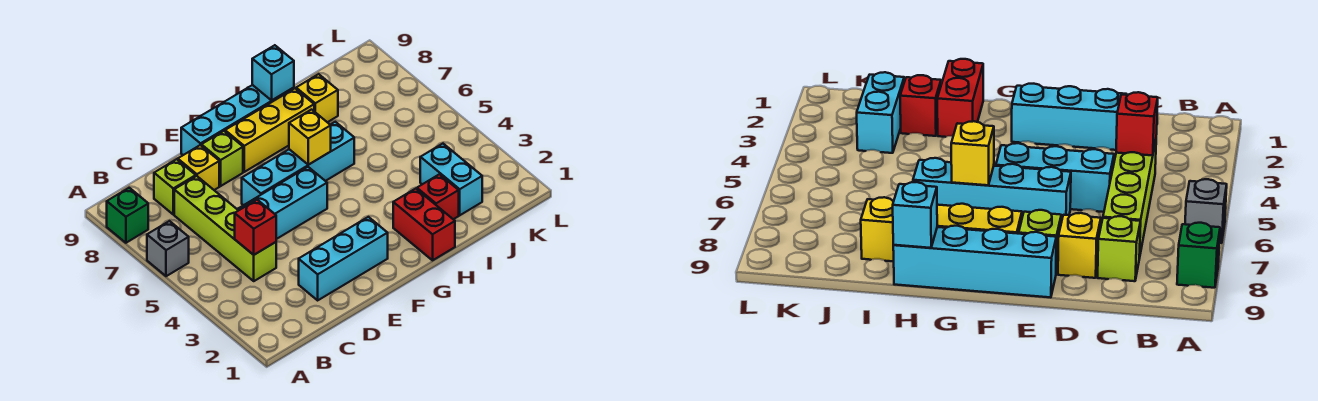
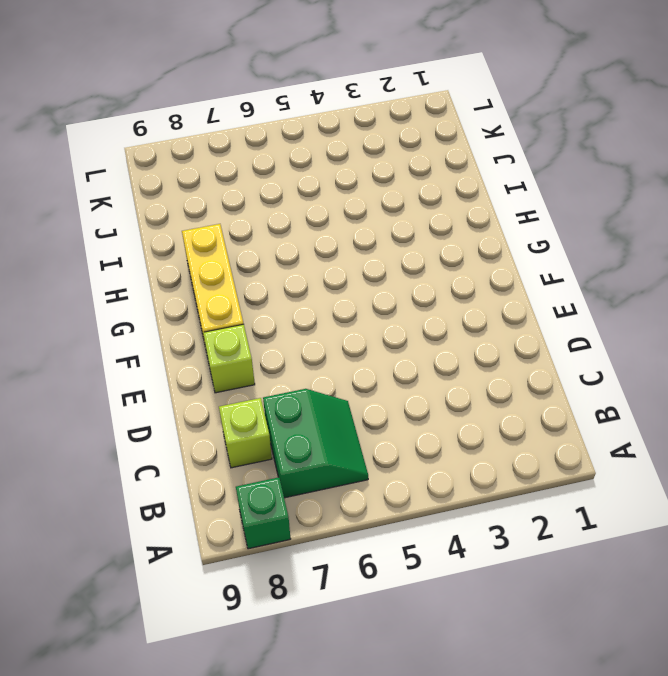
green 2x2 slope [263,389,368,498] -> lime 1x4 brick [174,176,276,281]
none -> grey 1x1 brick [147,221,189,276]
none -> cyan 1x3 brick [299,217,388,300]
none -> cyan 1x3 brick [238,167,327,239]

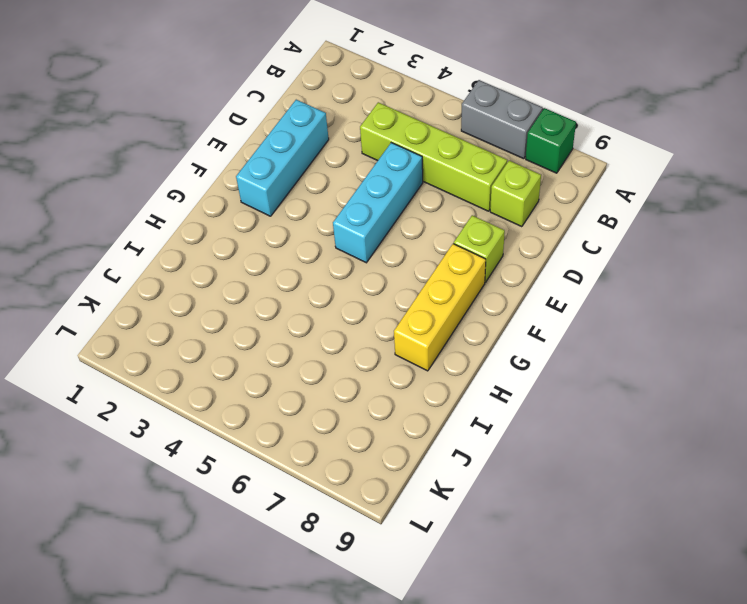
grey 1x2 brick [461,80,543,159] -> grey 1x1 brick [147,221,189,276]
none -> yellow 1x1 brick [178,145,219,190]
none -> cyan 1x4 brick [242,122,354,205]
none -> cyan 1x4 brick [181,85,294,155]

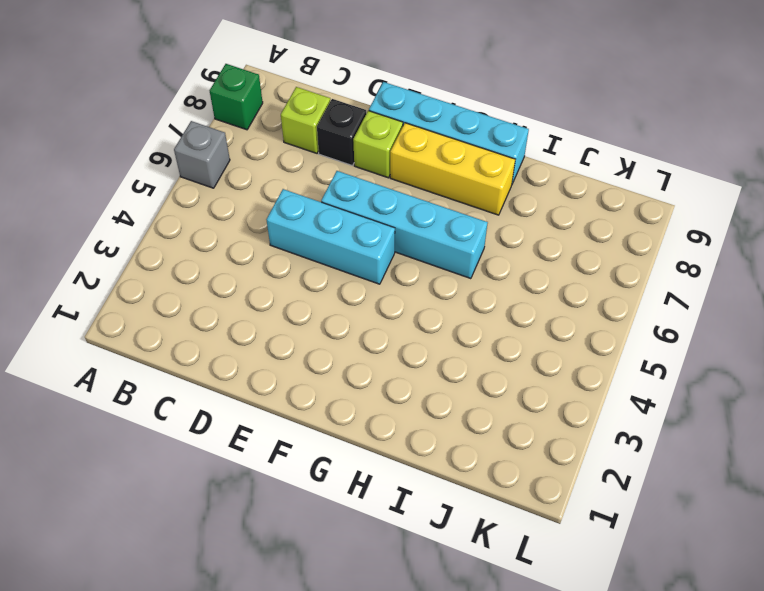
black 1x1 brick [317,99,366,166] -> yellow 1x1 brick [178,145,219,190]
none -> lime 1x4 brick [174,176,276,281]
none -> cyan 1x3 brick [299,217,388,300]
none -> red 1x2 brick [393,189,455,260]

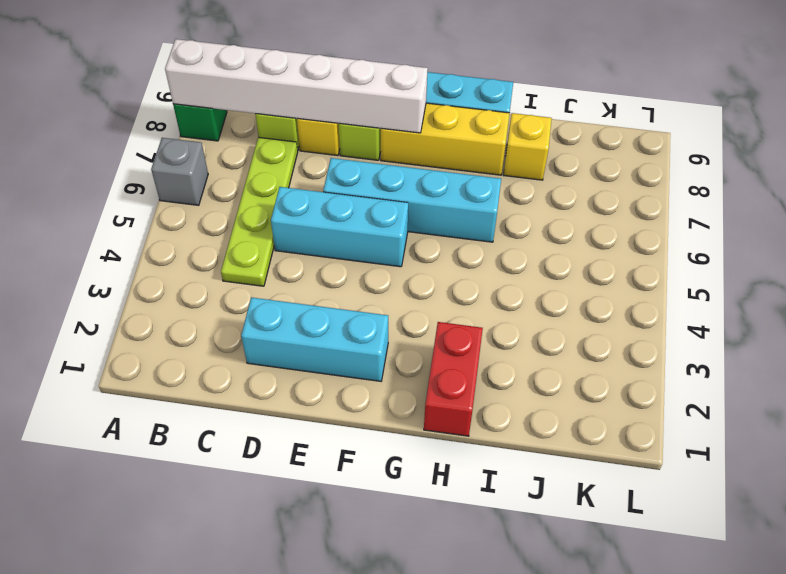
white 1x6 brick [165,39,428,133] -> none
lime 1x4 plate [221,137,298,286] -> lime 1x4 brick [174,176,276,281]
none -> red 1x1 brick [417,174,459,219]
none -> cyan 1x2 brick [420,144,482,215]
none -> red 1x1 brick [235,200,276,255]

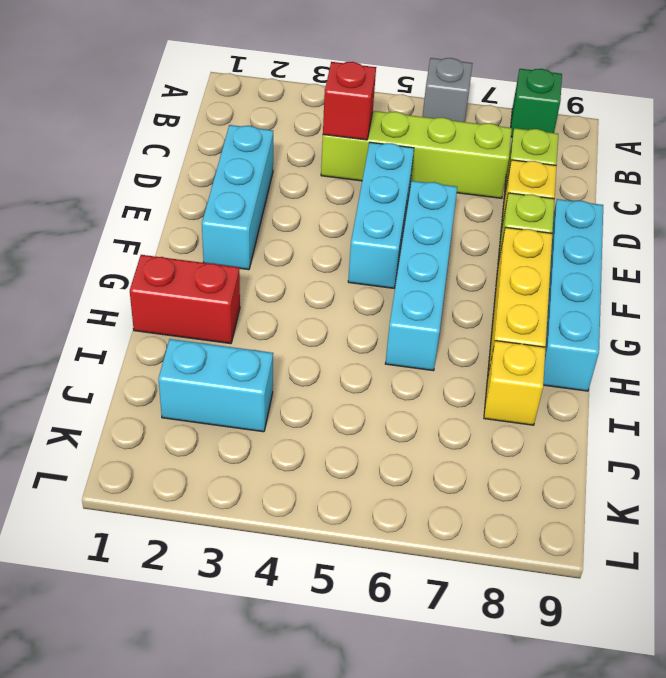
none -> red 1x1 brick [417,174,459,219]
none -> yellow 1x1 brick [289,110,331,165]
none -> cyan 1x1 brick [252,45,294,100]

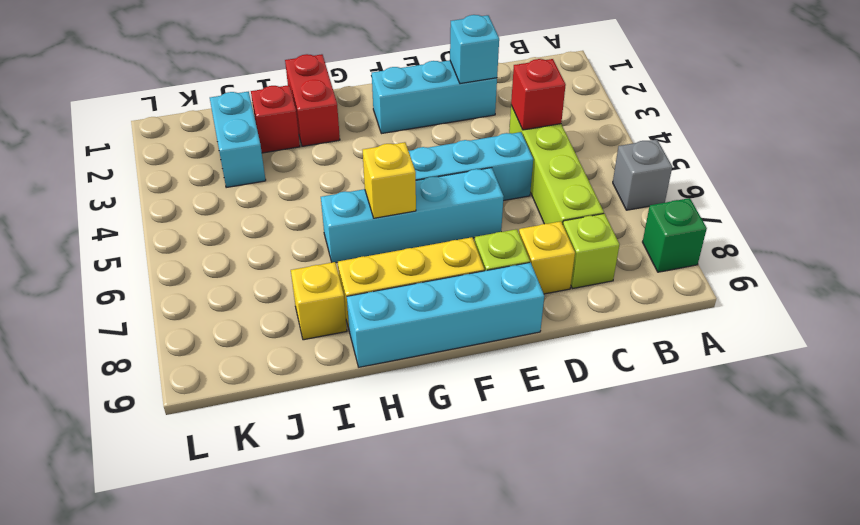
cyan 1x1 brick [450,15,499,84] -> cyan 1x1 brick moved to [252,45,294,100]

